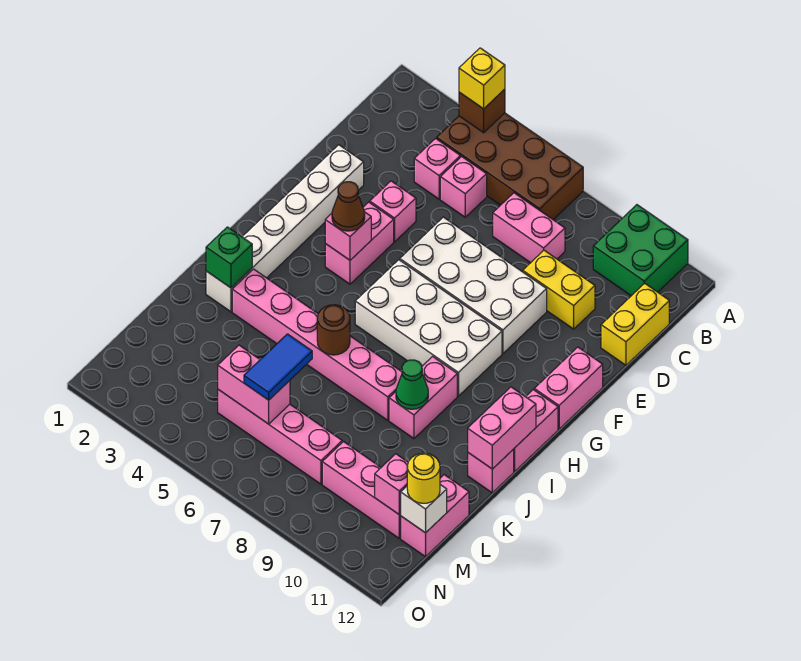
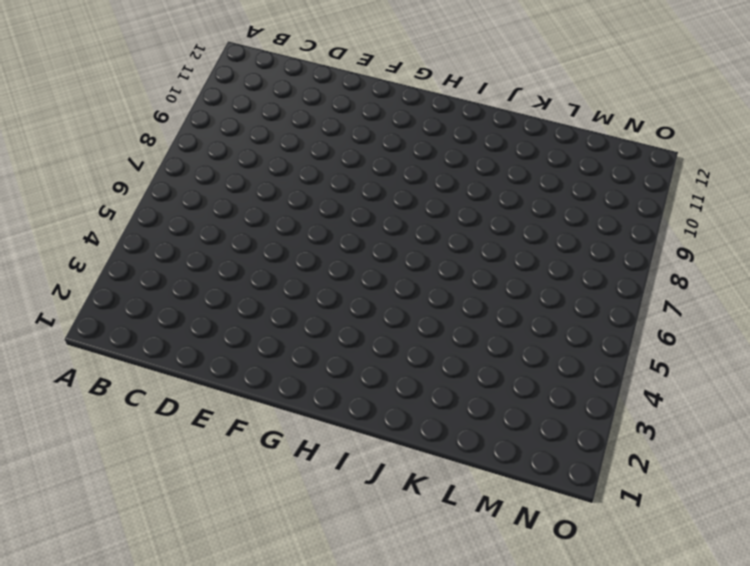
none -> brown 2x4 brick [437,113,583,220]
none -> green 2x2 brick [593,205,688,296]
none -> pink 1x1 brick [414,138,460,199]
none -> pink 1x1 brick [440,156,487,217]

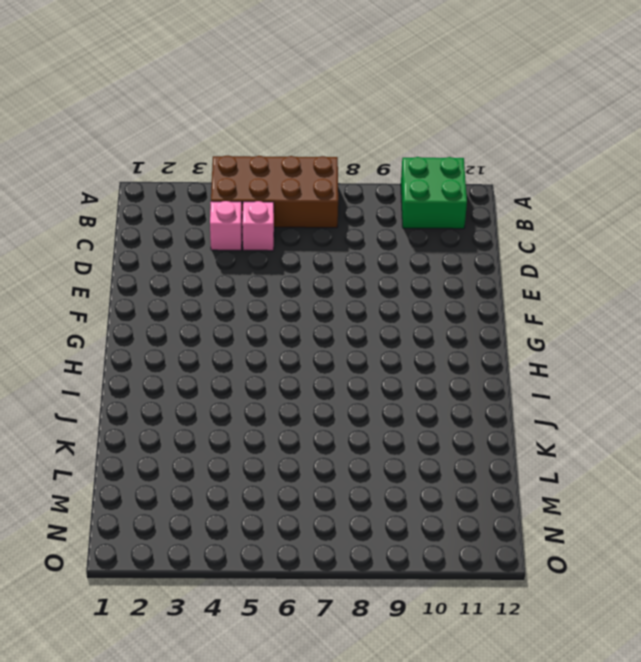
none -> pink 1x2 brick [493,193,565,263]
none -> yellow 1x2 brick [601,283,669,365]
none -> yellow 1x2 brick [523,250,595,329]
none -> white 1x6 brick [206,145,364,312]

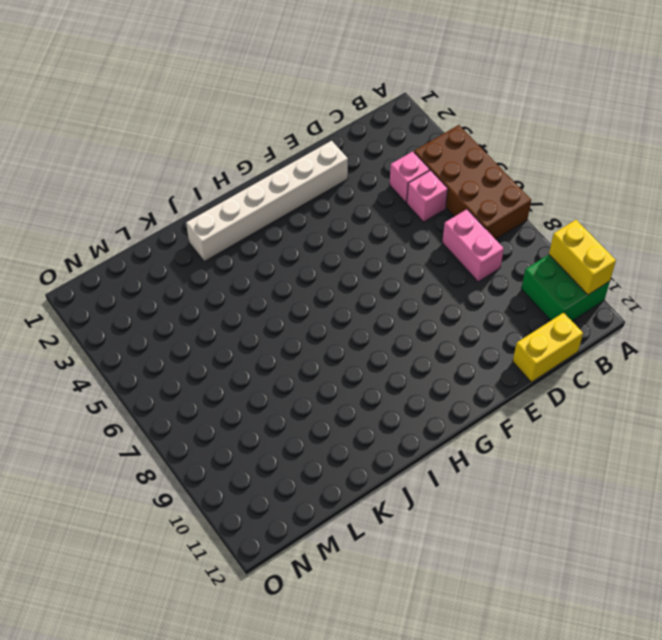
yellow 1x2 brick [549,220,616,295] -> yellow 1x2 brick moved to [523,250,595,329]
none -> pink 1x1 brick [370,181,416,242]
none -> white 2x4 brick [400,217,547,353]
none -> pink 1x2 brick [325,202,394,284]
none -> pink 1x2 brick [534,347,603,429]

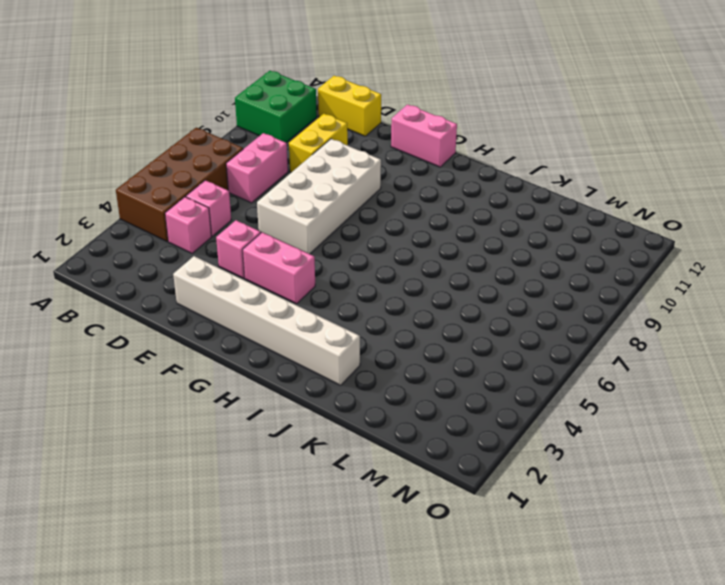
none -> white 2x4 brick [355,260,502,396]
none -> pink 1x2 brick [514,390,558,472]
none -> pink 1x2 brick [389,357,457,438]
none -> pink 1x6 brick [232,269,402,420]

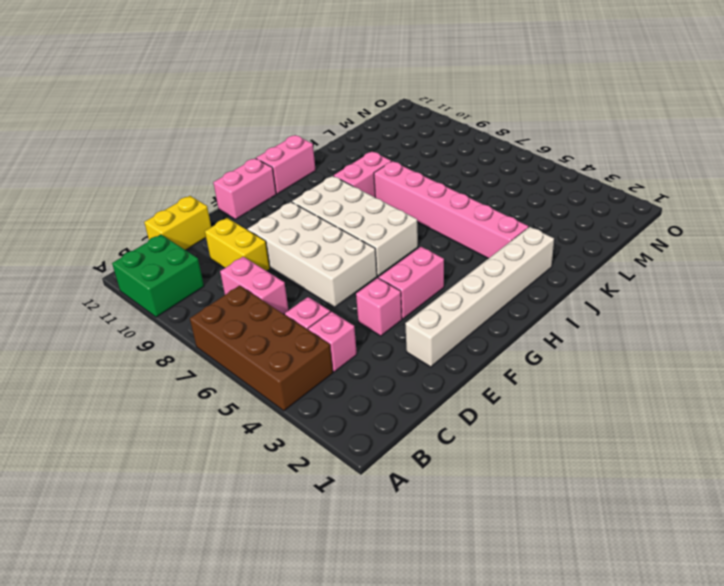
none -> pink 1x1 brick [468,449,514,493]
none -> pink 1x2 brick [401,475,469,557]
none -> pink 1x4 brick [218,390,342,484]
none -> pink 1x3 brick [322,442,401,538]

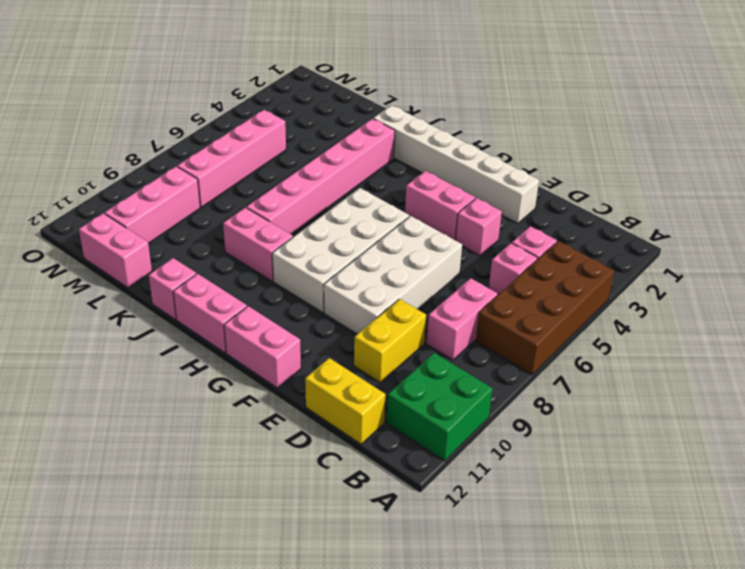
none -> brown 1x1 brick [459,89,505,133]
none -> pink 1x1 brick [325,212,371,260]
none -> pink 1x2 brick [468,387,536,469]
none -> green 1x1 brick [206,227,252,288]

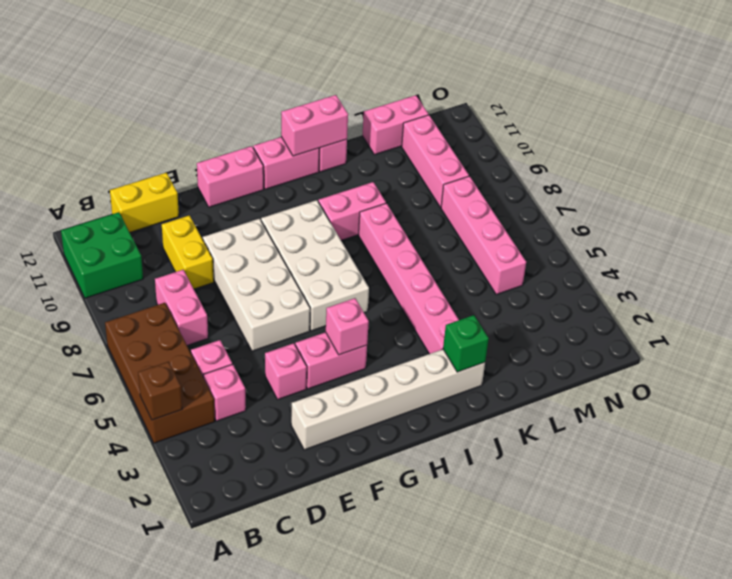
none -> brown 1x1 round brick [317,305,350,355]
none -> green 1x1 cone [396,360,428,409]
none -> pink 1x2 brick [218,345,290,424]
none -> pink 1x1 brick [375,454,408,515]

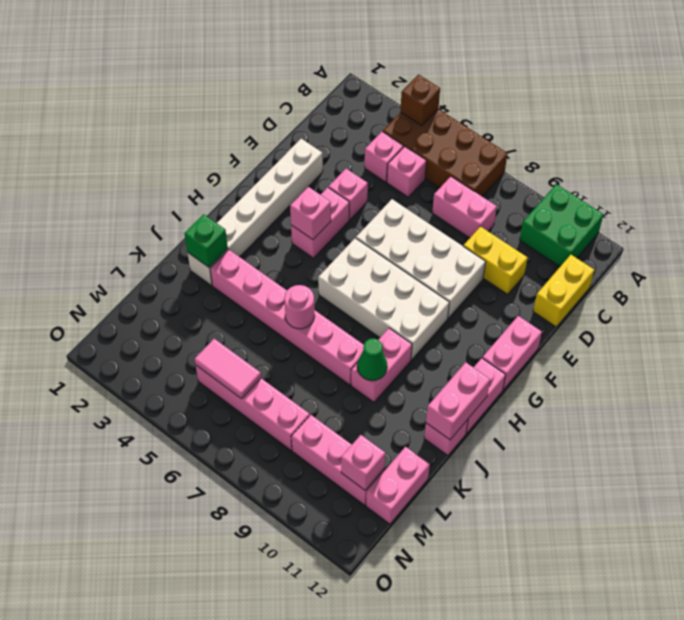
pink 1x1 round brick [284,285,315,329] -> brown 1x1 round brick [317,305,350,355]
pink 1x2 tile [195,339,261,399] -> pink 1x2 brick [218,345,290,424]
none -> white 1x1 brick [401,485,447,533]
none -> yellow 1x1 brick [459,48,505,109]
none -> brown 1x1 cone [332,182,365,231]
none -> blue 1x2 tile [244,334,312,400]

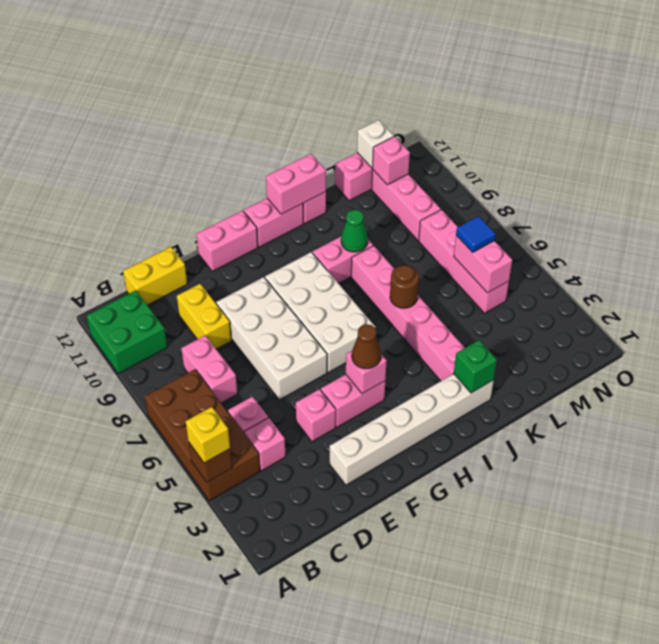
blue 1x1 tile [456,216,495,253] -> blue 1x2 tile [244,334,312,400]
none -> yellow 1x1 round brick [407,453,440,503]

